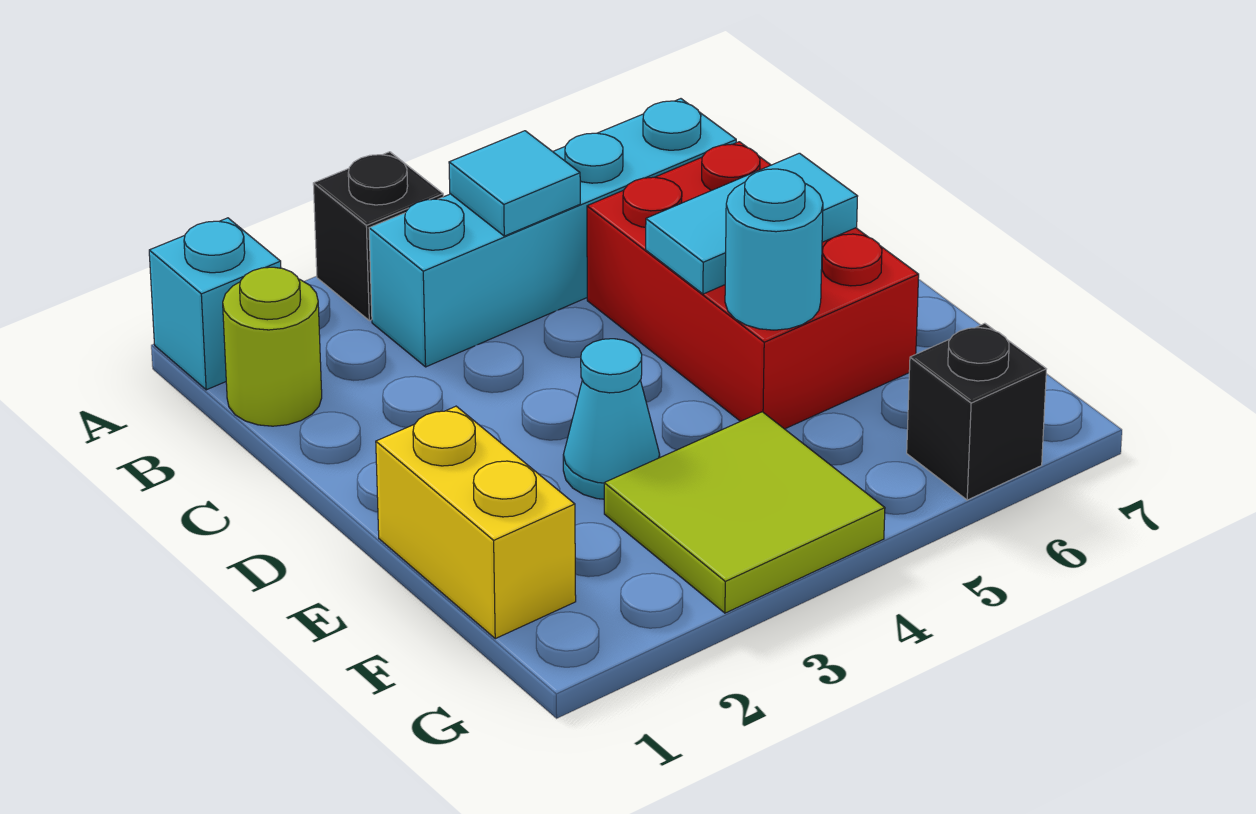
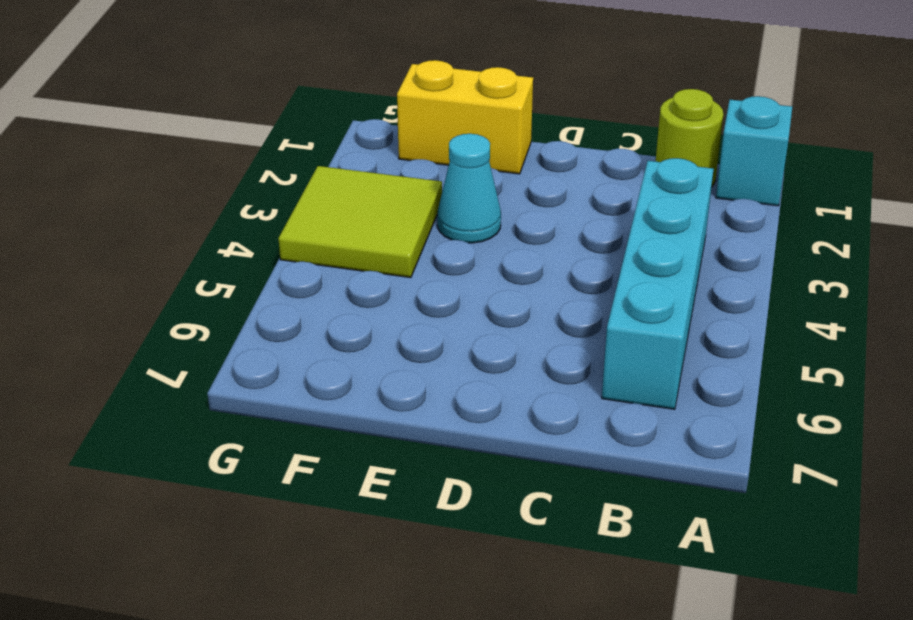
none -> black 1x1 brick [313,152,443,321]
none -> red 2x3 brick [587,142,919,429]
none -> black 1x1 brick [907,323,1046,500]

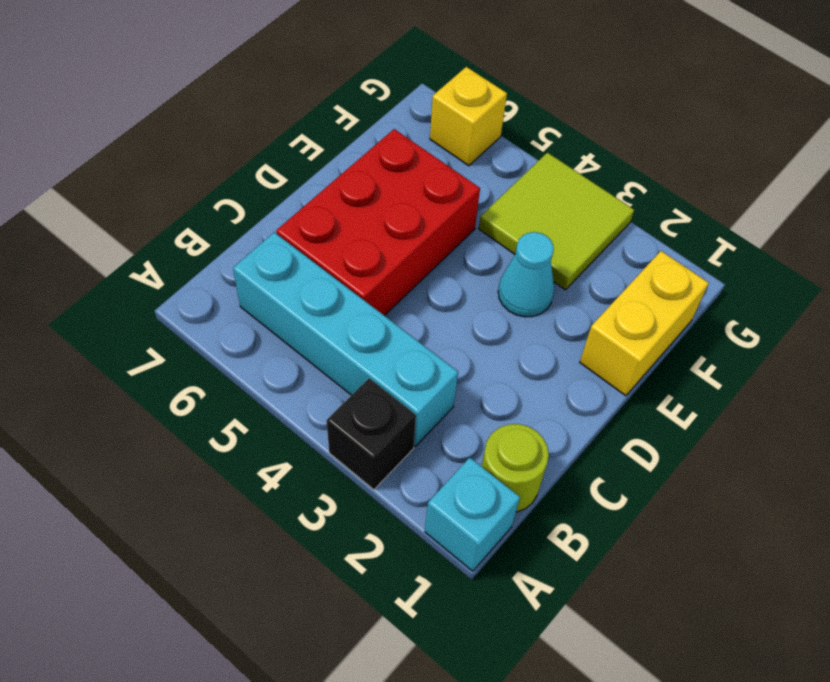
yellow 1x1 brick [430,67,507,166] -> black 1x1 brick [907,323,1046,500]
none -> cyan 1x1 tile [449,131,580,236]
none -> cyan 1x2 tile [646,153,858,294]
none -> cyan 1x1 round brick [725,169,823,330]

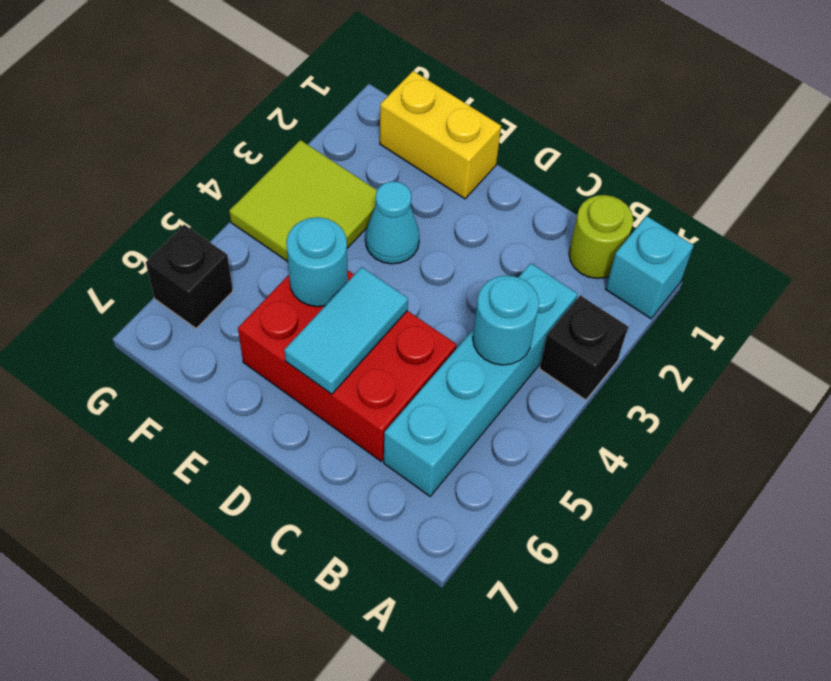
cyan 1x1 round brick [473,276,539,365] -> cyan 1x1 tile [449,131,580,236]

